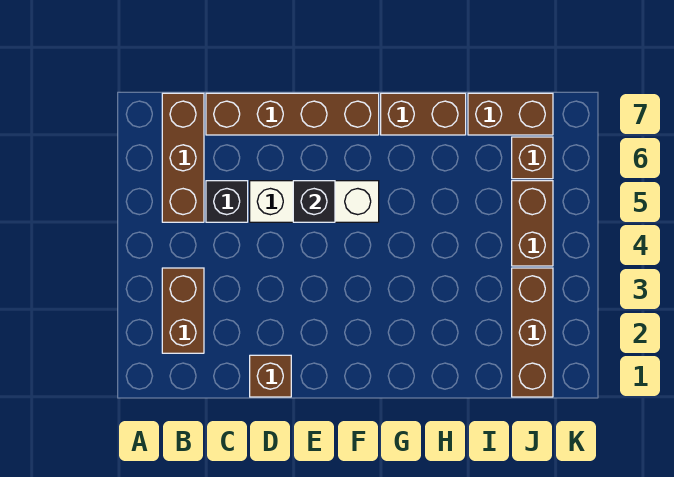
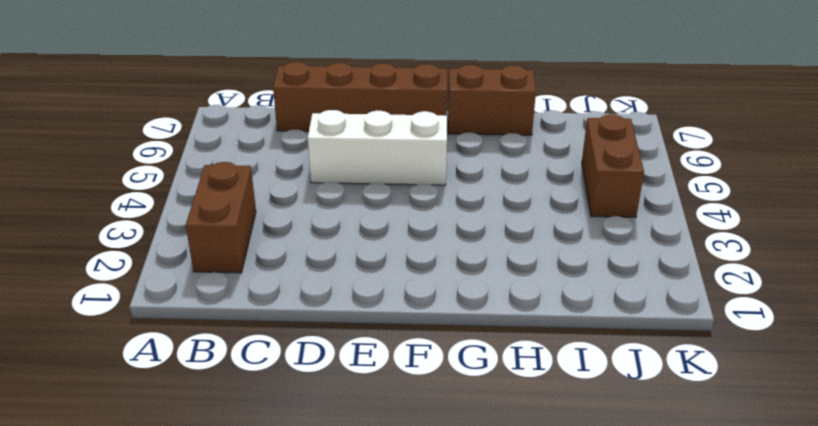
none -> brown 1x3 brick [162,93,204,222]
none -> black 1x1 brick [206,181,248,222]
none -> brown 1x1 brick [250,355,291,397]

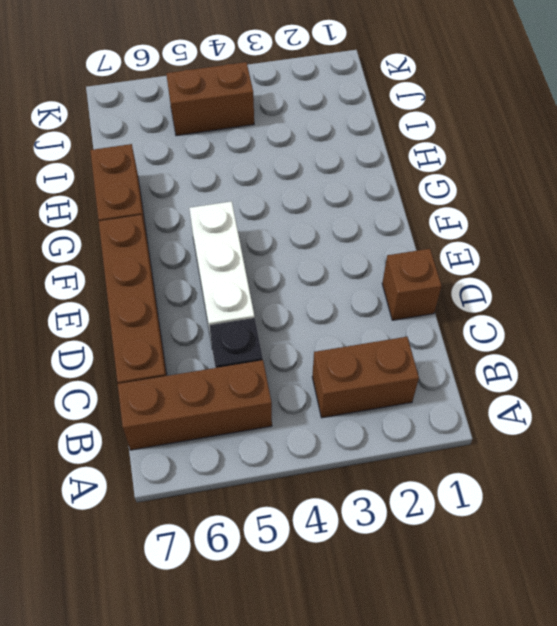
none -> brown 1x2 brick [468,93,553,135]
none -> brown 1x3 brick [512,268,553,397]
none -> brown 1x1 brick [512,137,553,179]

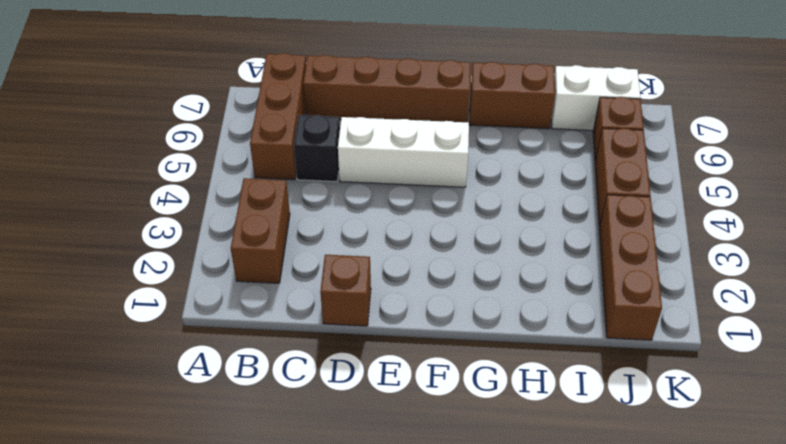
white 1x2 brick [551,65,640,131] -> brown 1x2 brick [468,93,553,135]
none -> black 1x1 brick [293,181,335,222]

